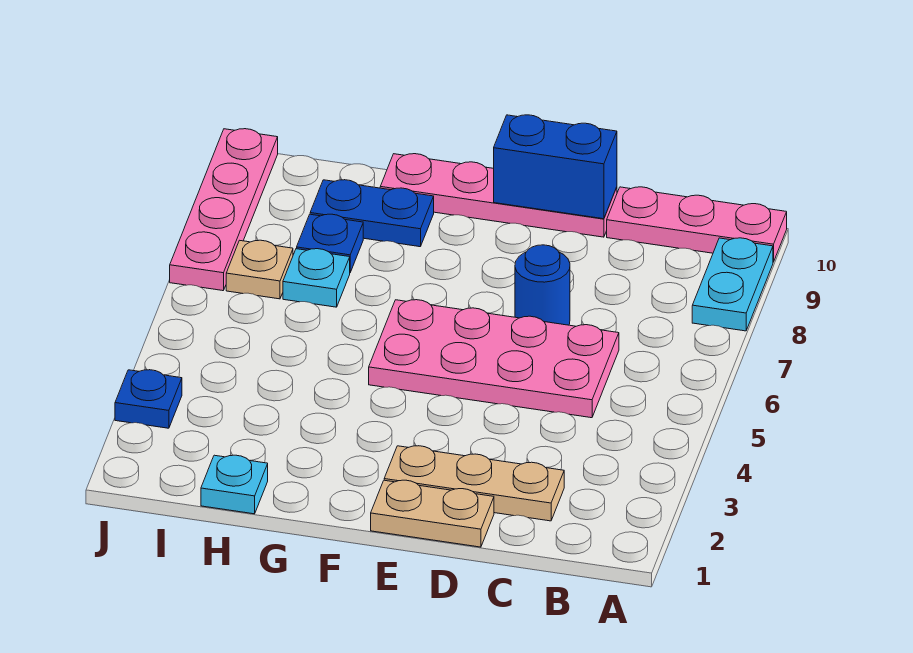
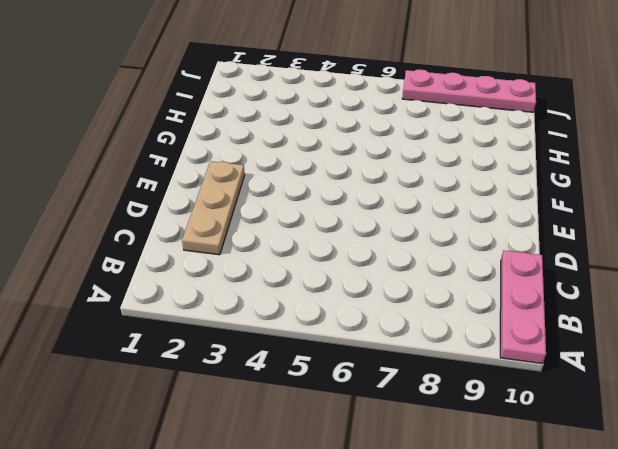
none -> cyan 1x2 plate [692,238,773,331]
none -> pink 2x4 plate [369,300,619,418]
none -> tan 1x2 plate [371,480,494,547]

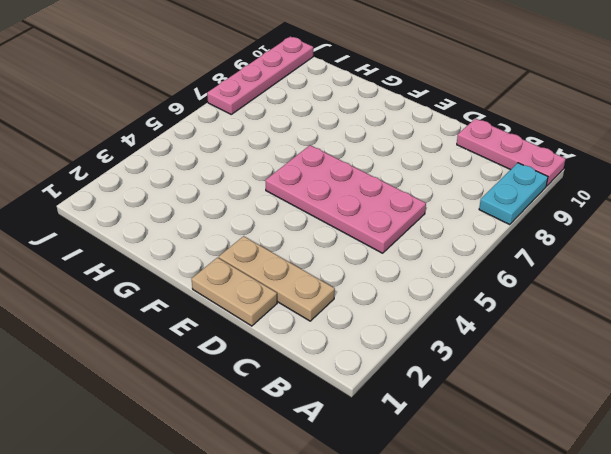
none -> blue 1x1 round brick [515,245,570,325]
none -> pink 1x4 plate [380,154,617,237]
none -> blue 1x2 plate [310,180,434,247]

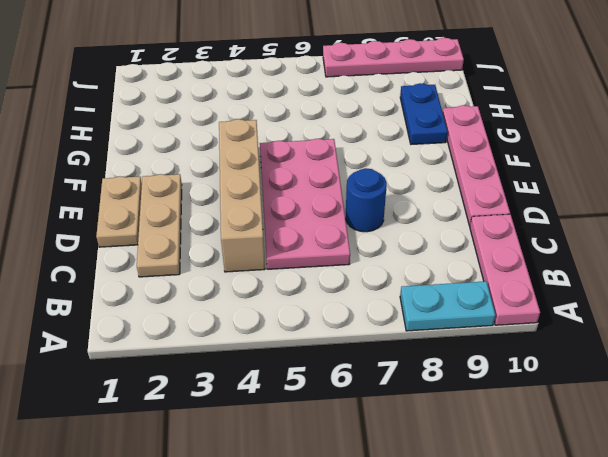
tan 1x4 brick [219,119,265,272] -> none
none -> cyan 1x1 plate [201,455,268,514]
none -> cyan 1x1 plate [283,249,350,307]
none -> blue 1x1 plate [297,214,363,272]

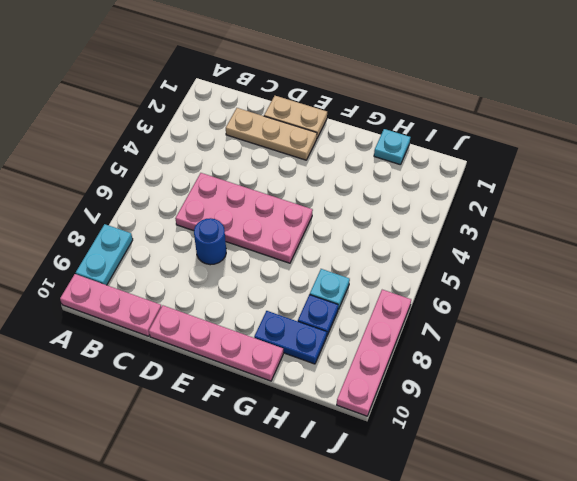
none -> tan 1x1 plate [226,240,293,299]
none -> blue 1x1 plate [115,370,182,428]
none -> blue 1x2 brick [494,115,617,219]

